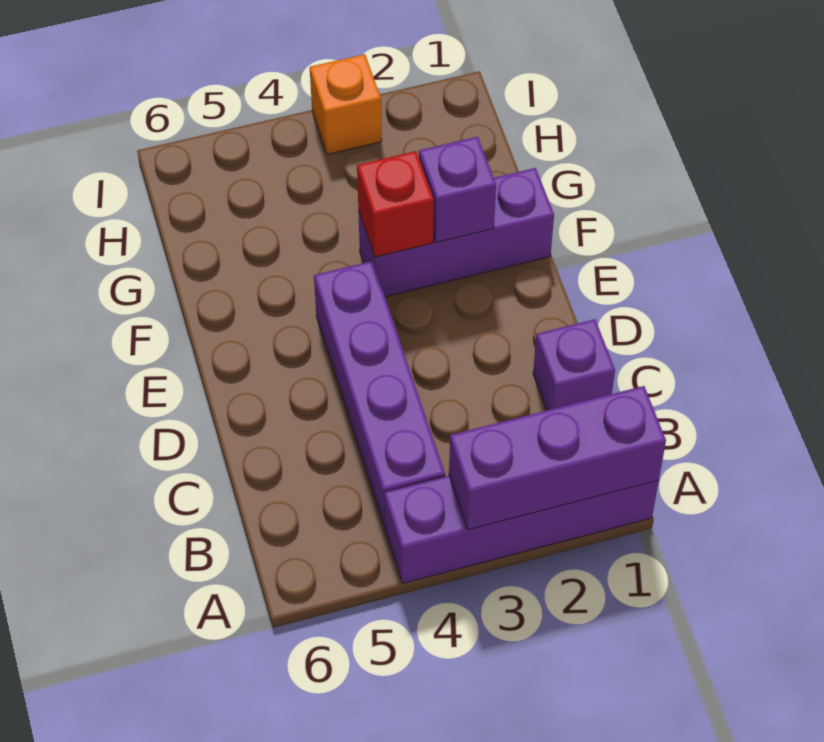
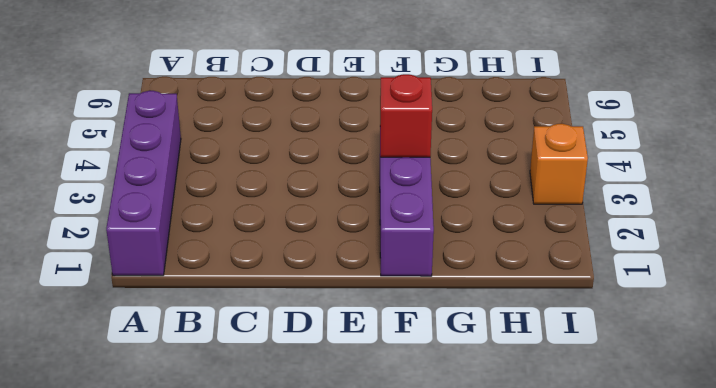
none -> purple 1x4 brick [314,261,445,527]
none -> purple 1x1 brick [533,319,615,410]

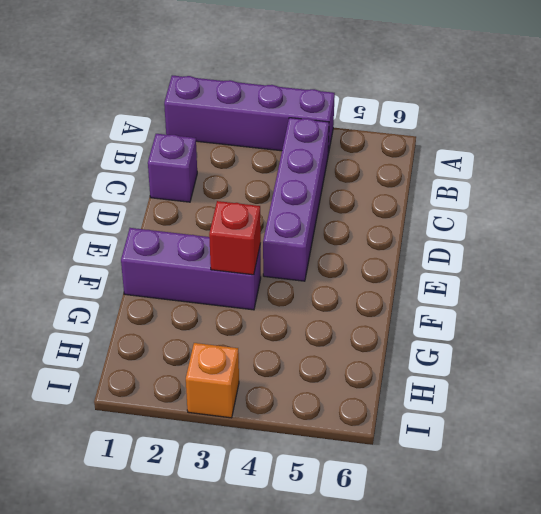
none -> purple 1x3 brick [449,386,666,530]
none -> purple 1x1 brick [419,137,496,242]

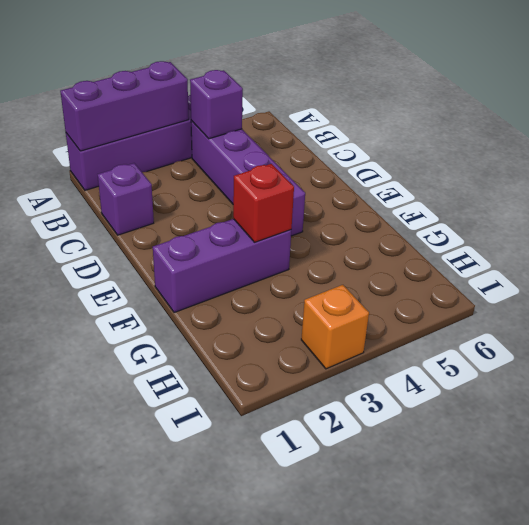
purple 1x1 brick [190,70,243,139] -> purple 1x1 brick moved to [419,137,496,242]

